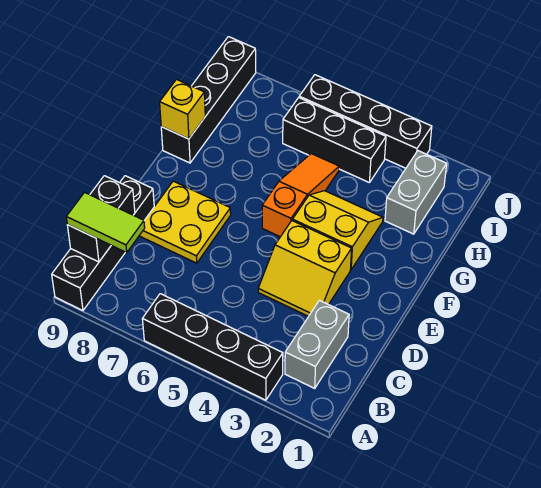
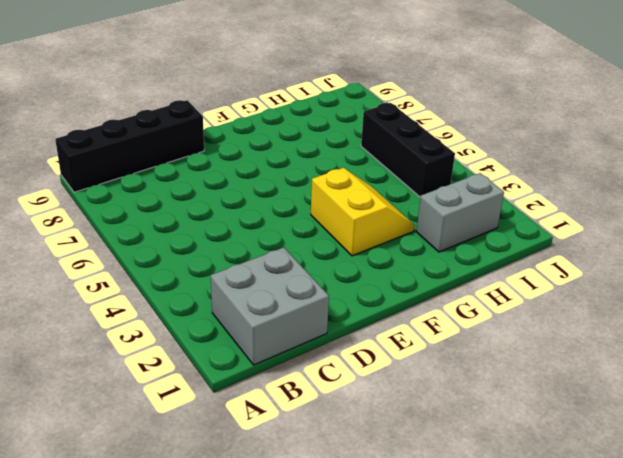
grey 2x2 brick [211,247,329,365] -> grey 1x2 brick [285,300,349,388]
none -> black 1x4 brick [142,294,283,400]
none -> yellow 2x2 slope [258,221,352,316]
none -> yellow 2x2 plate [139,181,231,263]

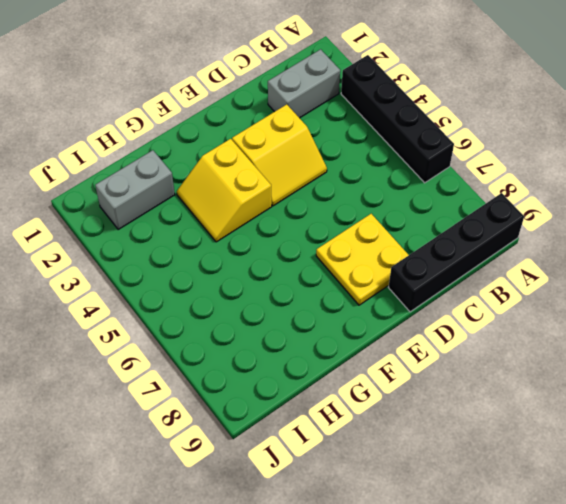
yellow 2x2 slope [232,104,327,206] -> yellow 2x2 slope turned to [258,221,352,316]
none -> orange 1x3 slope [262,154,339,237]
none -> black 1x4 brick [161,37,256,163]
none -> black 1x3 brick [283,98,386,182]

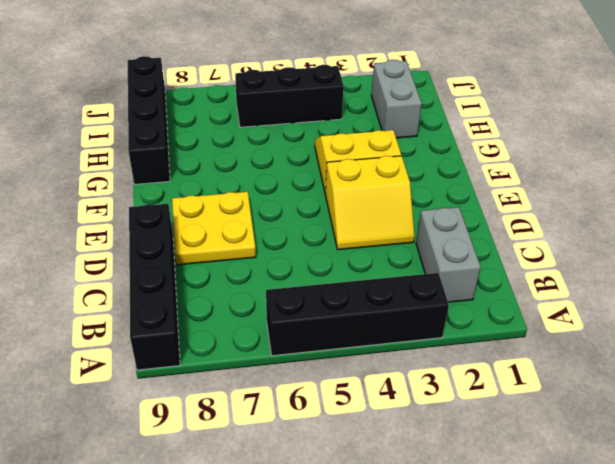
none -> orange 1x3 slope [262,154,339,237]
none -> black 1x4 brick [299,75,432,168]
none -> black 1x2 brick [67,176,135,262]

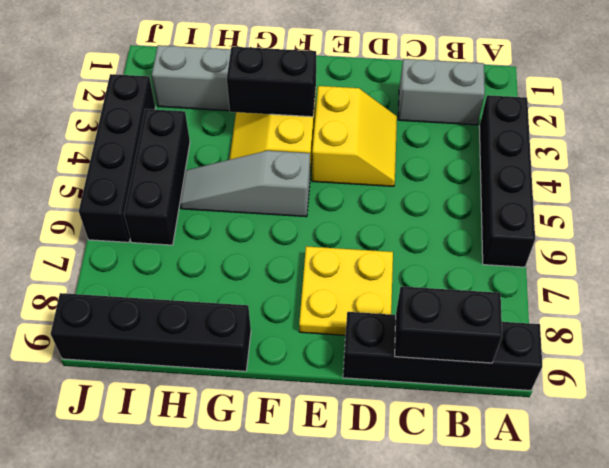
black 1x2 brick [227,47,316,117] -> none
grey 1x3 slope [180,151,310,217] -> orange 1x3 slope [262,154,339,237]
none -> yellow 1x1 brick [160,80,205,139]
none -> lime 1x2 tile [66,192,145,253]

